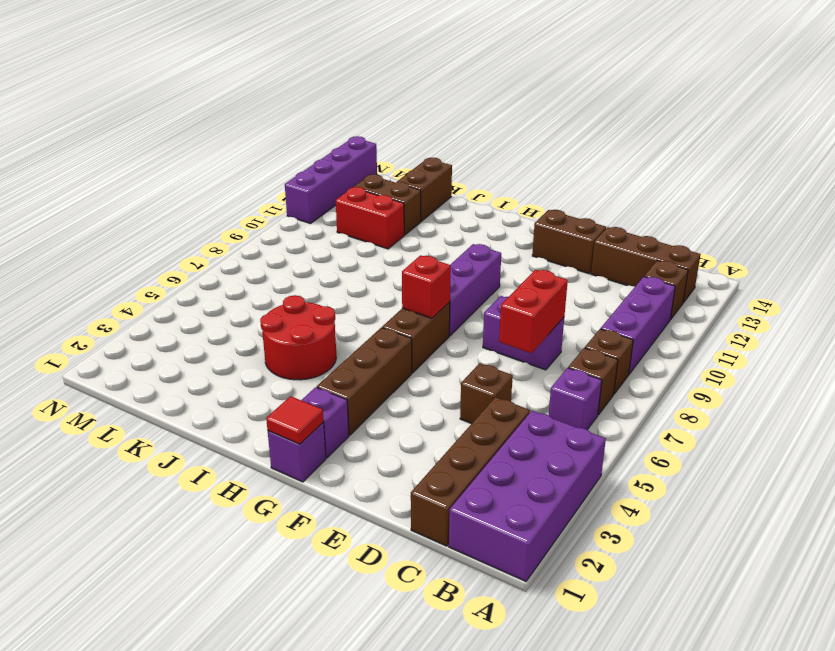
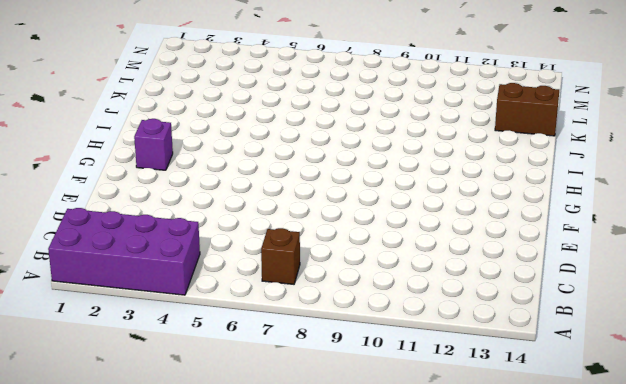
none -> purple 1x1 brick [549,368,602,430]
none -> brown 1x1 brick [585,329,633,394]
none -> purple 1x3 brick [601,277,675,374]

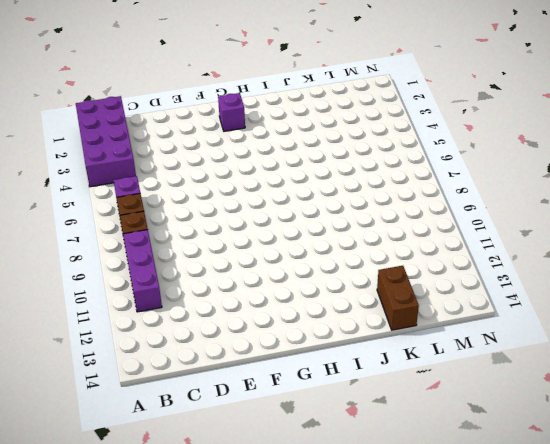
none -> brown 1x1 brick [644,261,688,319]
none -> brown 1x3 brick [591,227,700,303]
none -> brown 1x4 brick [411,397,530,546]

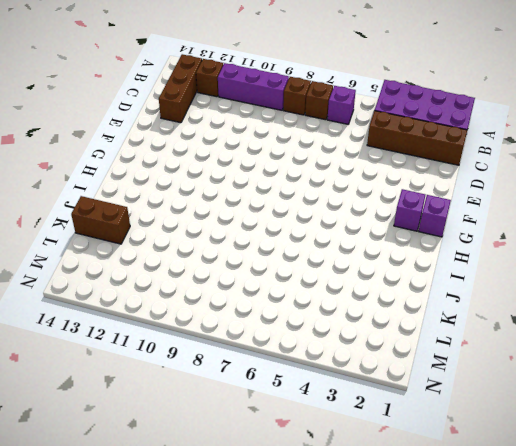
none -> brown 1x1 brick [460,363,513,424]
none -> purple 1x2 brick [483,296,564,370]
none -> brown 1x2 brick [532,210,606,274]

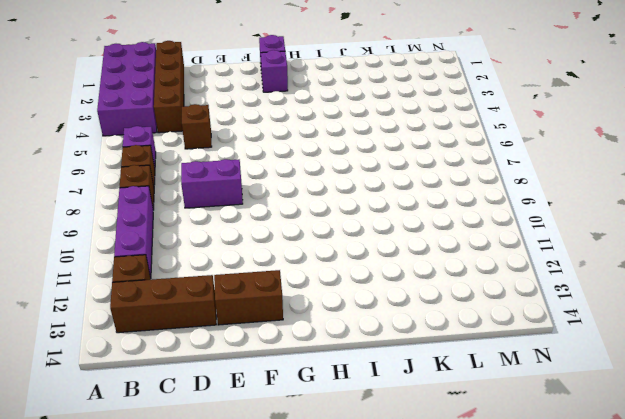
none -> brown 1x3 brick [317,328,412,435]
none -> brown 1x2 brick [382,302,450,373]
none -> purple 1x3 brick [449,244,501,336]

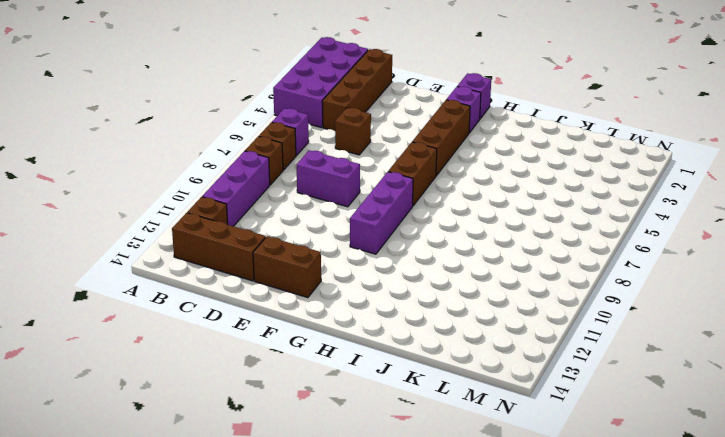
none -> red 2x2 round brick [260,295,336,380]
none -> red 1x2 brick [336,187,404,249]
none -> brown 1x2 brick [354,174,421,235]

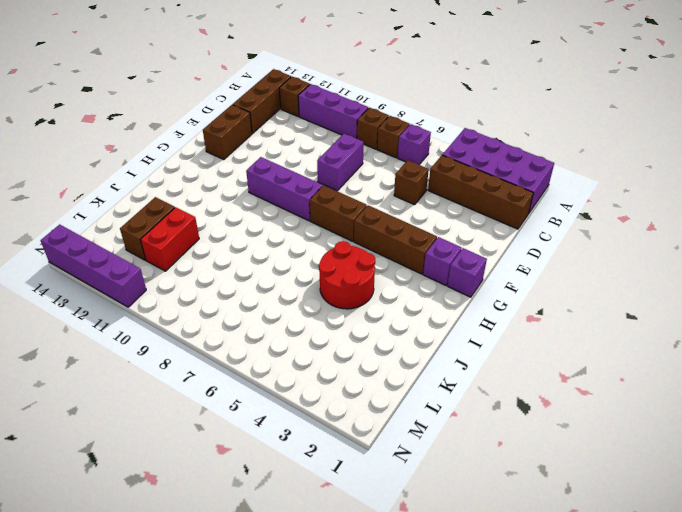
none -> brown 1x2 brick [397,158,452,221]
none -> red 1x2 brick [499,270,568,353]
none -> red 1x1 tile [266,396,324,444]

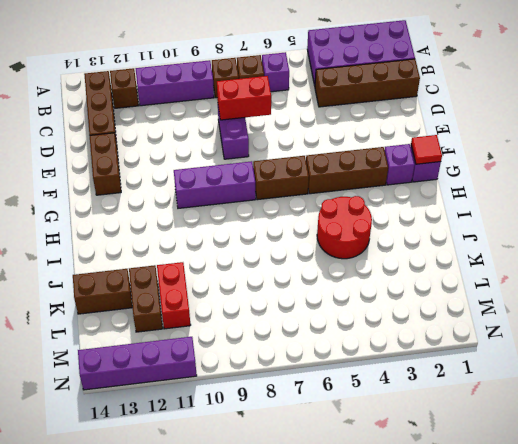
none -> brown 1x1 brick [460,363,513,424]
none -> red 1x1 brick [402,255,451,318]

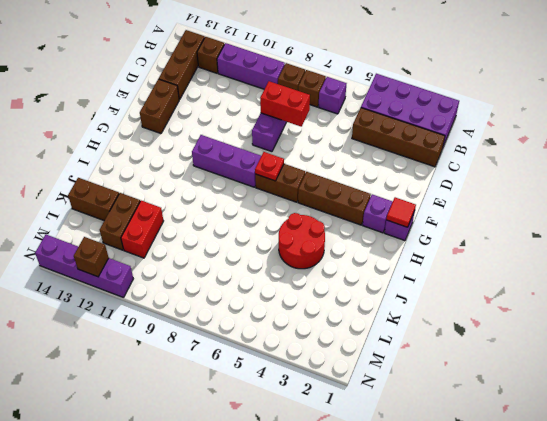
red 1x1 plate [255,152,284,181] -> red 1x1 brick [402,255,451,318]
brown 1x1 brick [74,237,109,277] -> brown 1x1 brick moved to [460,363,513,424]

